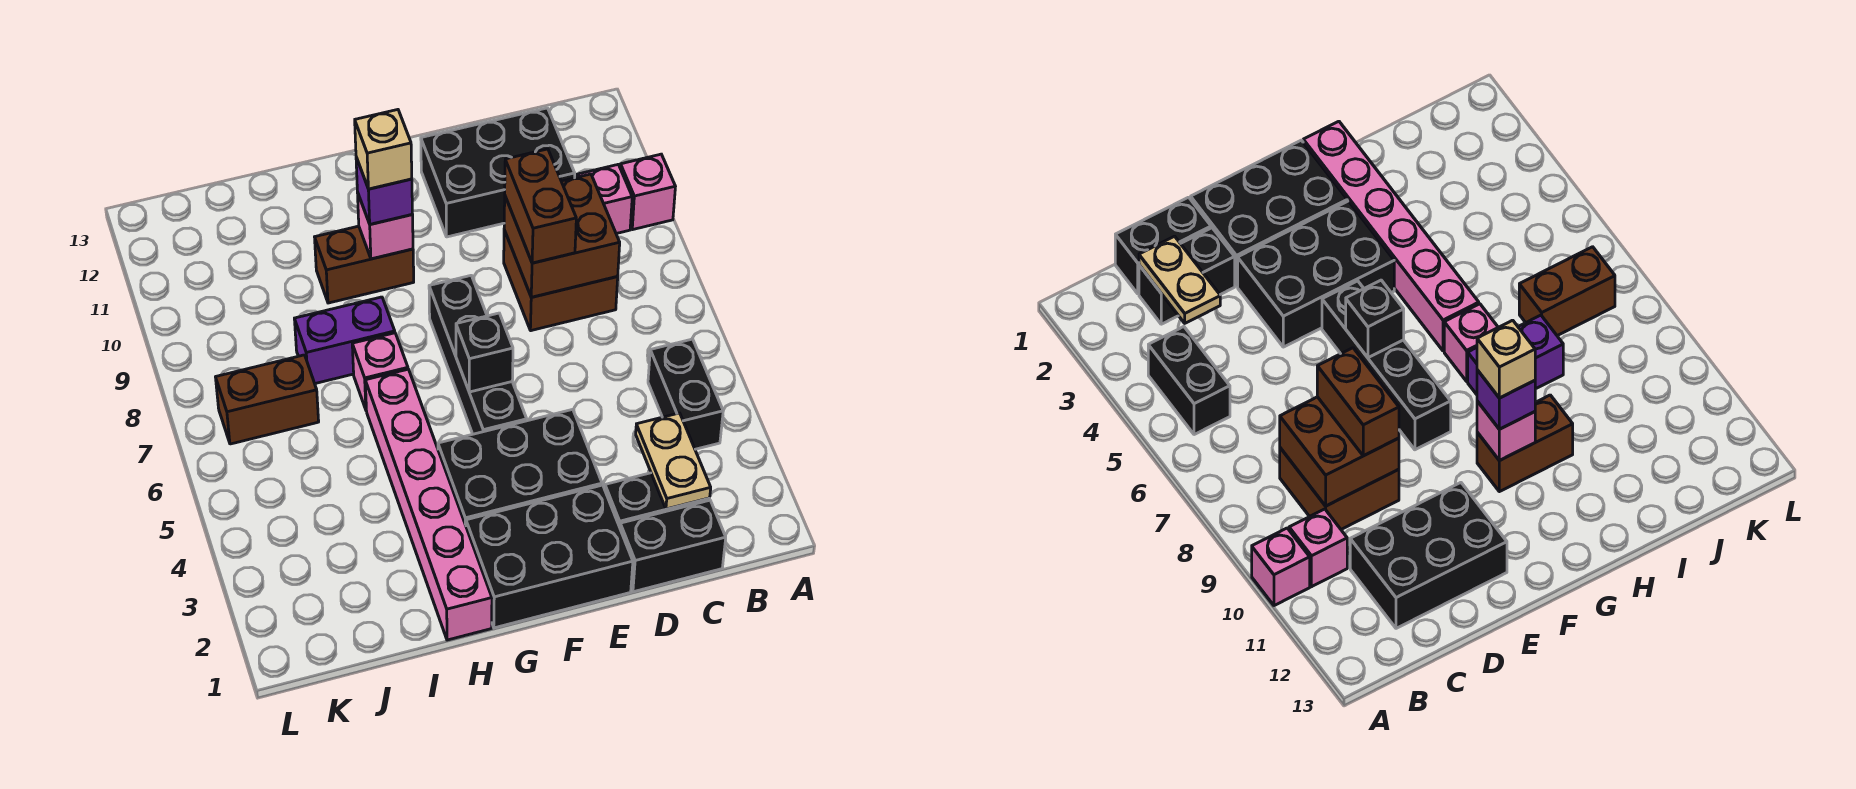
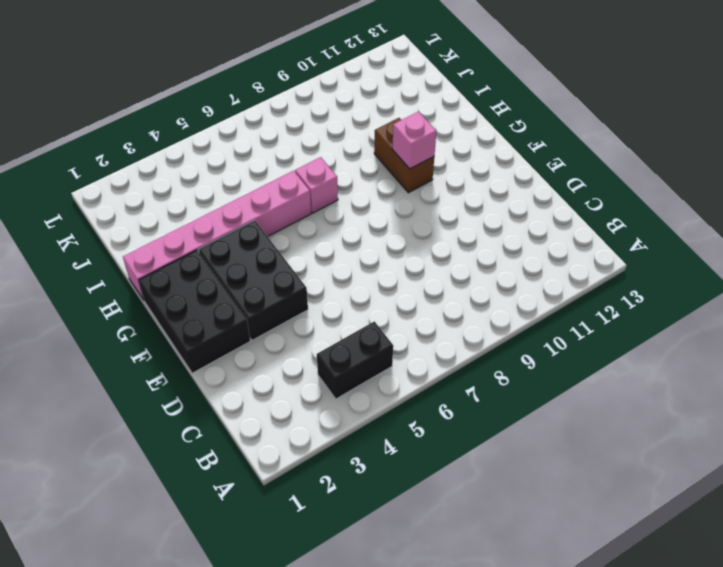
none -> pink 1x1 brick [620,154,675,230]
none -> pink 1x1 brick [577,165,632,234]
none -> black 1x2 brick [620,500,726,592]

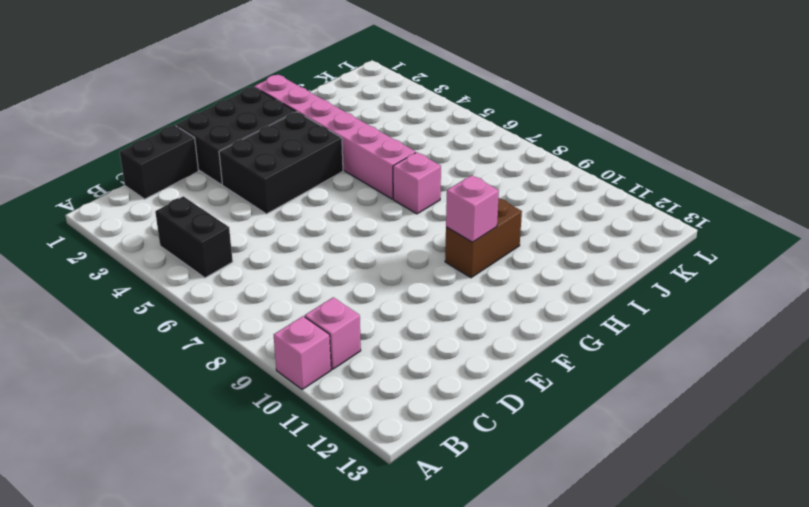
none -> black 1x2 brick [605,473,710,527]
none -> brown 2x2 brick [504,230,618,331]
none -> black 2x3 brick [421,108,575,237]

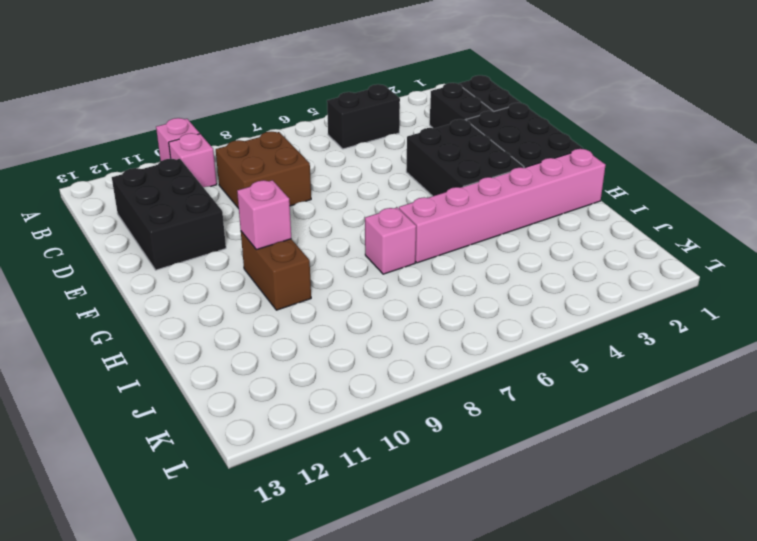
none -> black 1x4 brick [429,276,527,434]
none -> purple 1x2 brick [294,297,395,383]
none -> brown 1x2 brick [216,355,319,444]

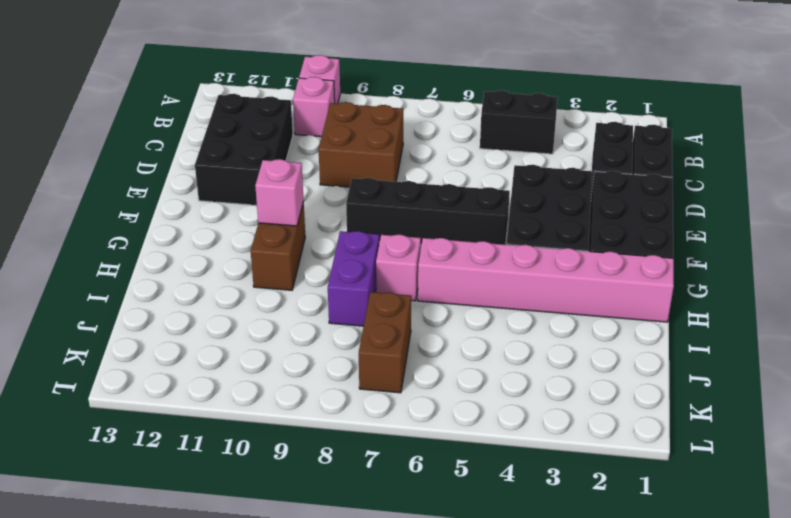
none -> tan 1x2 plate [636,413,711,509]
none -> brown 2x2 brick [504,174,620,297]
none -> black 1x1 brick [456,313,513,392]

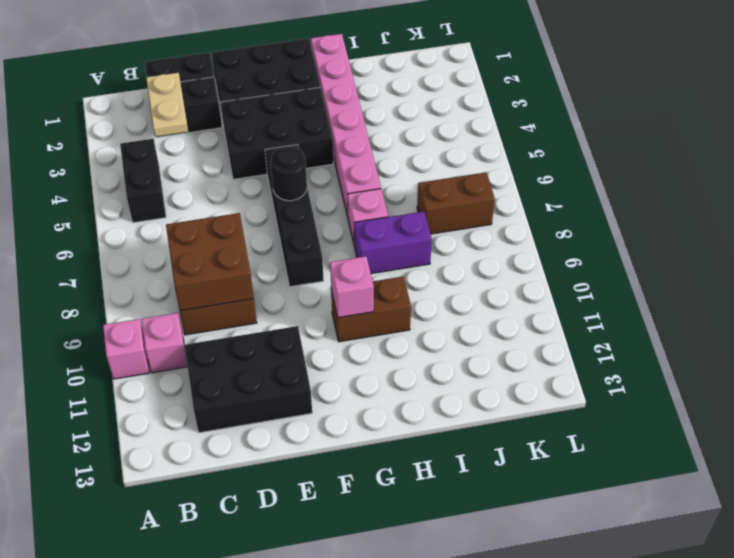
black 1x1 round brick [271,146,307,201] -> black 1x1 brick [456,313,513,392]
none -> brown 1x2 brick [505,149,576,263]
none -> purple 1x1 brick [356,157,412,224]
none -> tan 1x1 brick [355,110,412,189]

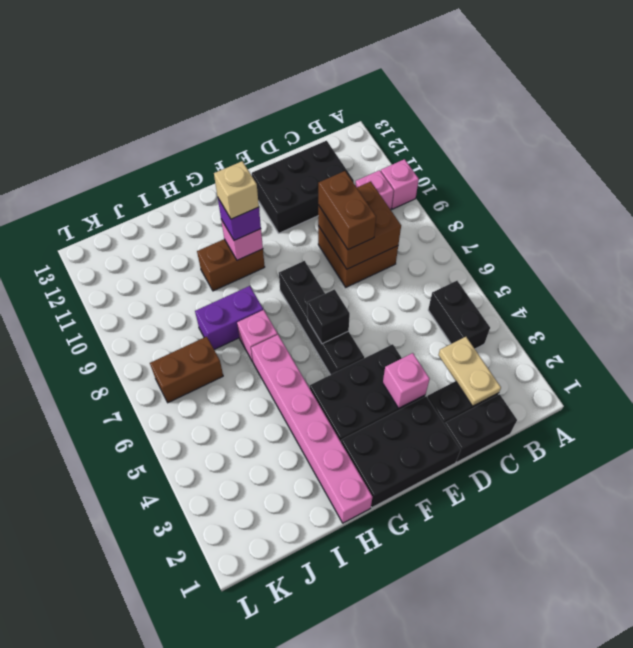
pink 1x1 brick [383,353,430,408] -> none

